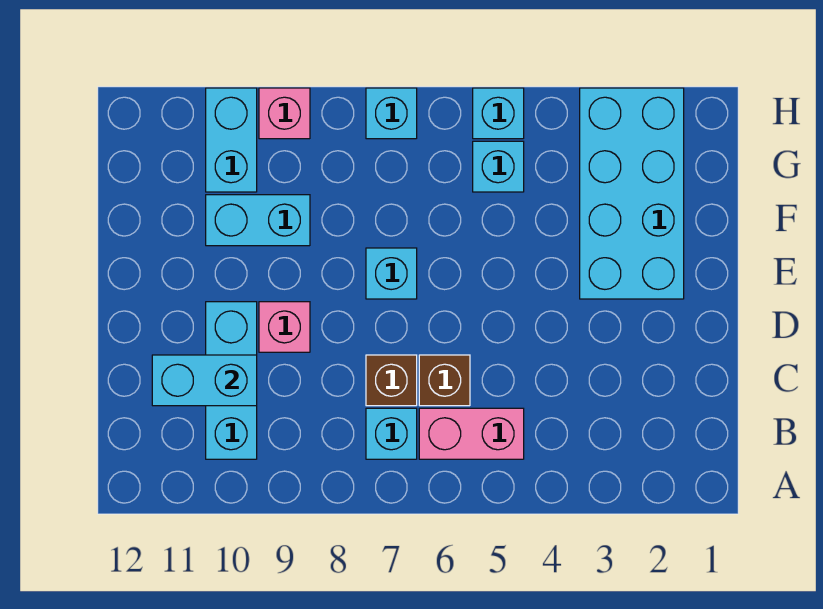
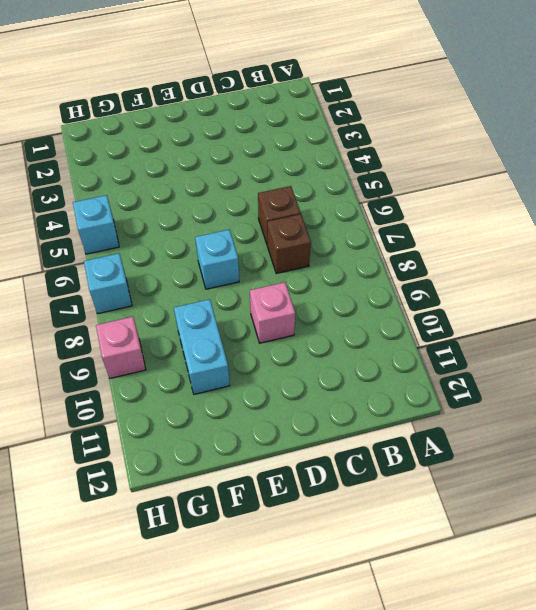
none -> pink 1x2 brick [419,408,524,459]
none -> cyan 1x1 brick [366,408,417,459]
none -> cyan 1x3 brick [206,302,257,459]

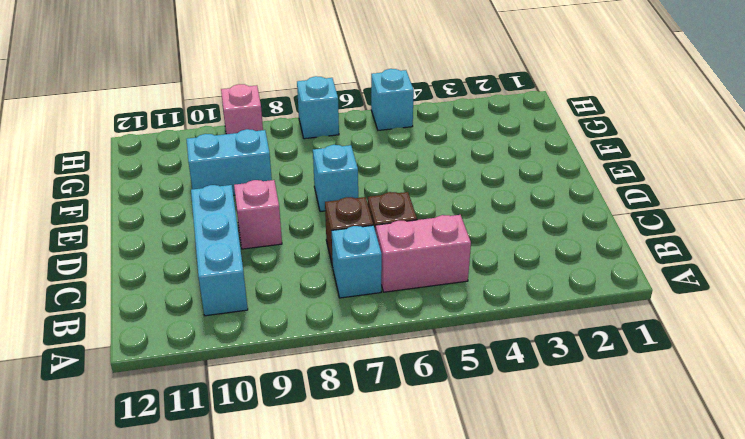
none -> cyan 2x4 brick [580,88,684,299]
none -> cyan 1x1 brick [473,141,524,192]
none -> cyan 1x2 brick [206,88,257,192]

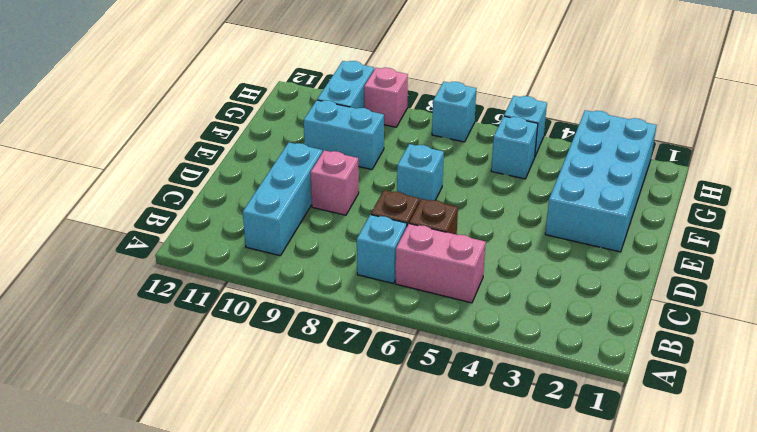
none -> cyan 1x2 brick [152,355,257,406]

